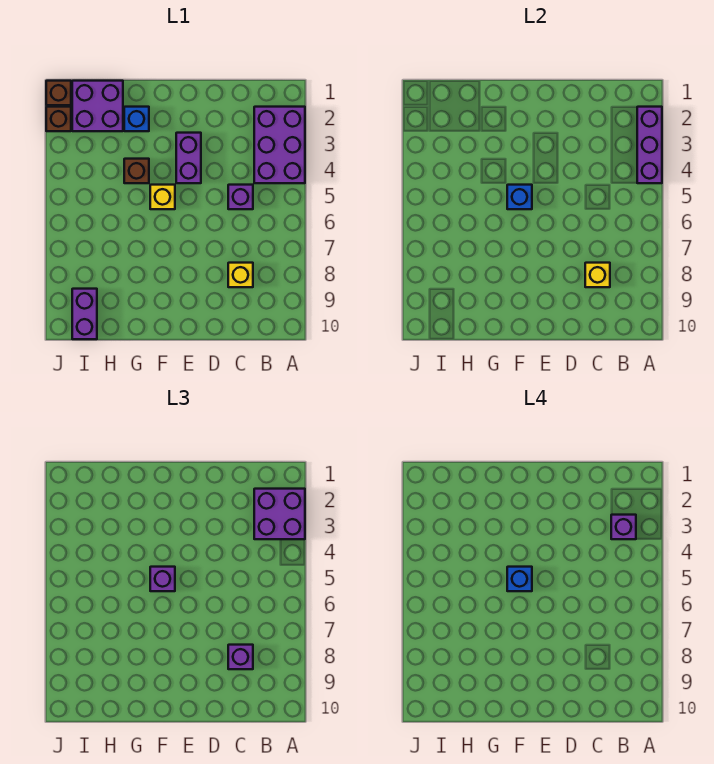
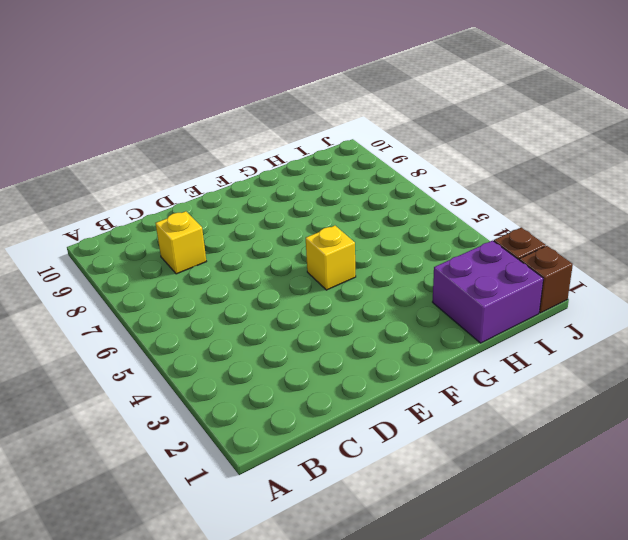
none -> purple 2x3 brick [254,107,305,183]
none -> purple 1x1 brick [228,185,253,209]
none -> purple 1x2 brick [176,133,201,183]

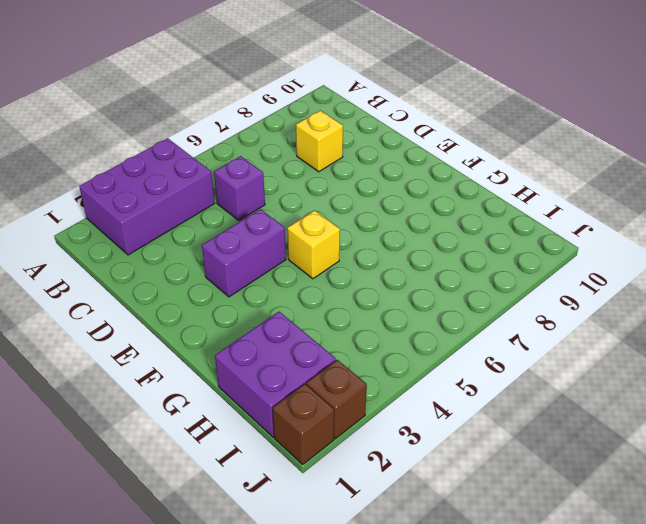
none -> blue 1x1 brick [124,107,149,131]
none -> brown 1x1 brick [124,159,149,183]
none -> purple 1x2 brick [72,289,97,339]

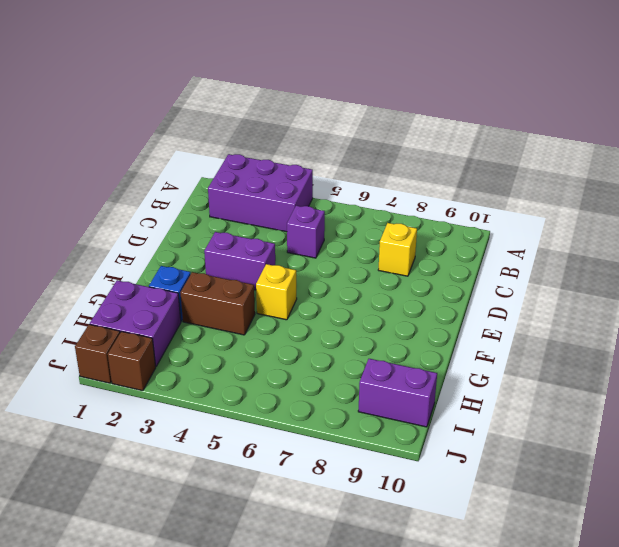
brown 1x2 brick [180,272,255,335] -> brown 1x1 brick [124,159,149,183]
none -> purple 1x3 brick [637,107,662,183]
none -> yellow 1x1 brick [585,263,610,287]
none -> blue 1x1 brick [507,185,532,209]

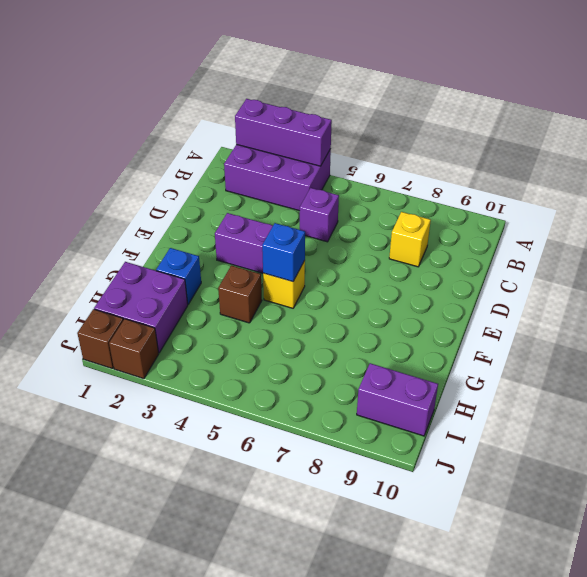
none -> yellow 1x1 brick [585,263,610,287]
none -> purple 2x2 brick [254,489,305,539]
none -> purple 1x1 brick [228,645,253,669]

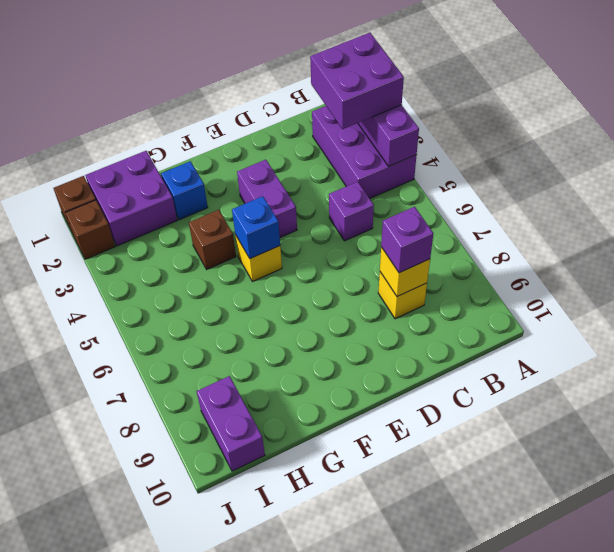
none -> purple 1x1 brick [150,567,175,591]
none -> purple 1x1 brick [611,515,636,539]
none -> blue 1x1 brick [507,567,532,591]

